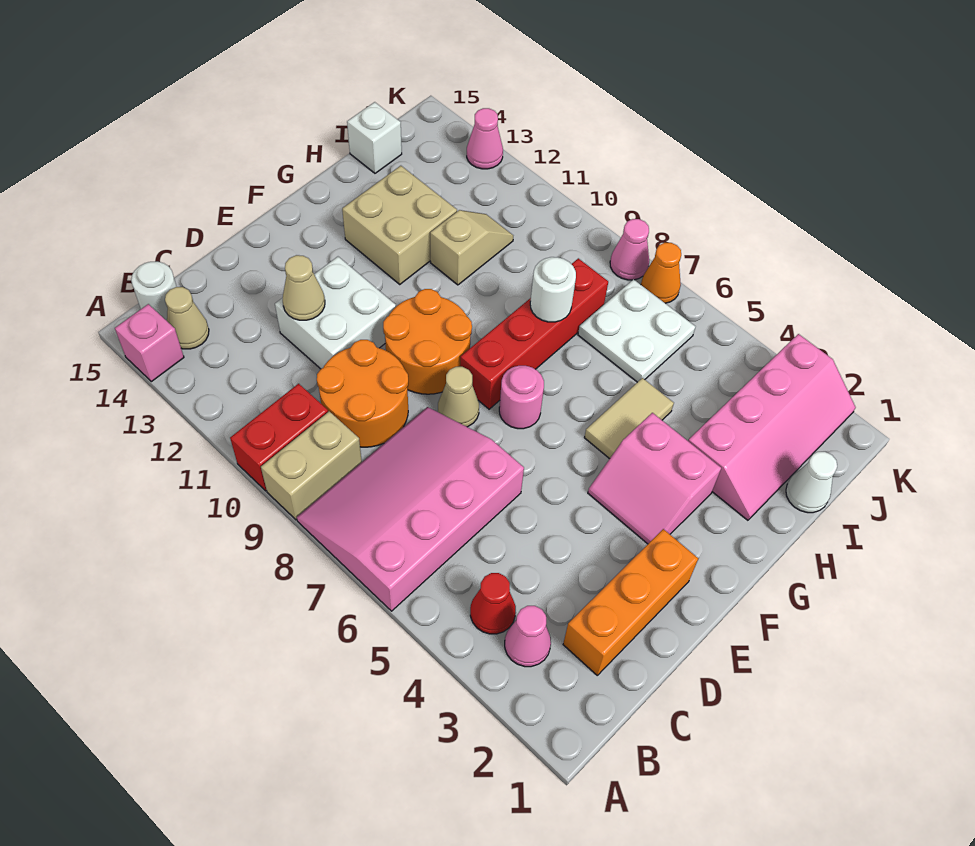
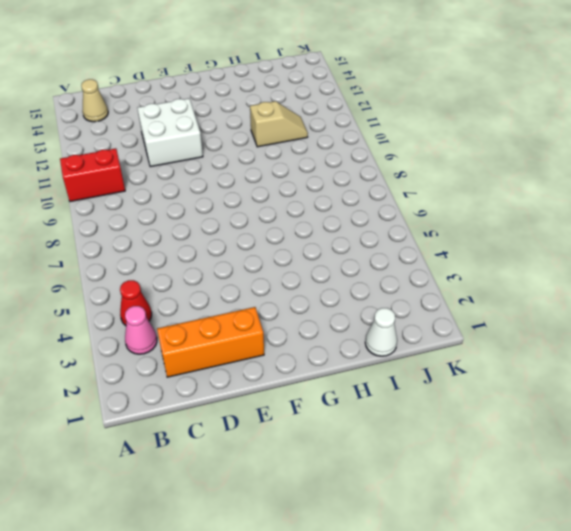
none -> pink 3x4 slope [297,407,524,611]
none -> tan 1x2 brick [261,411,362,520]
none -> pink 1x1 brick [115,304,184,382]

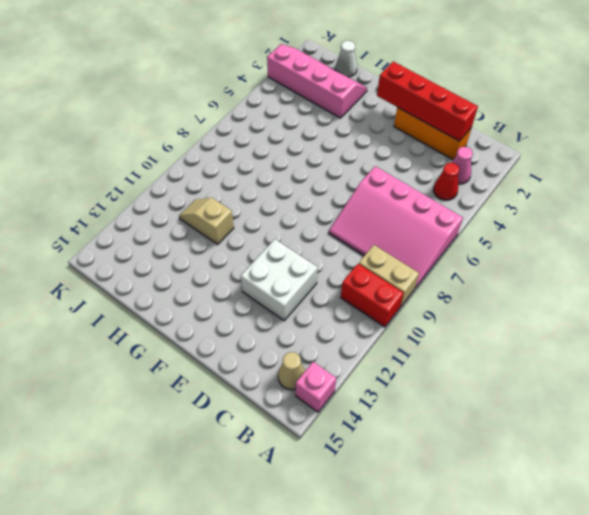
red 1x4 brick [377,62,478,141] -> red 1x4 brick moved to [460,258,608,409]
none -> white 1x1 round brick [131,262,177,321]
none -> orange 2x2 round brick [317,340,408,447]
none -> tan 1x1 cone [438,367,479,427]

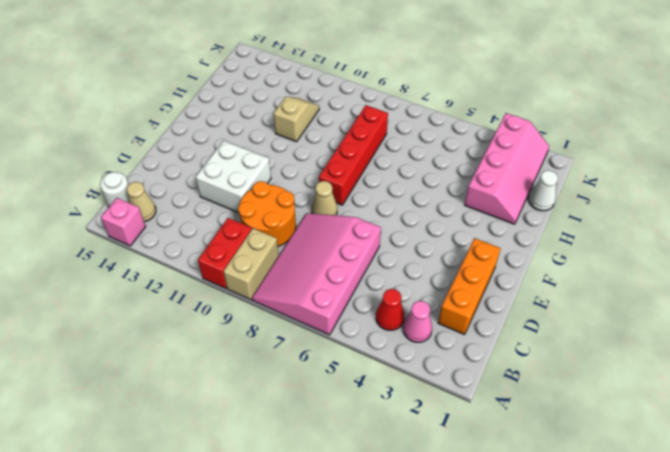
none -> orange 2x2 round brick [383,289,472,394]
none -> pink 2x2 slope [588,413,721,544]
none -> pink 1x1 round brick [499,366,544,429]

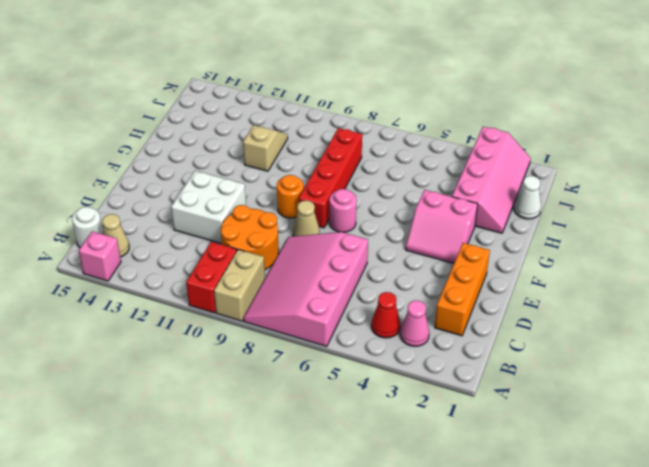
orange 1x1 round brick [277,175,304,218] -> orange 2x2 round brick [383,289,472,394]
none -> tan 1x2 tile [584,378,674,459]
none -> tan 2x2 brick [342,166,457,284]
none -> white 2x2 plate [578,279,695,382]

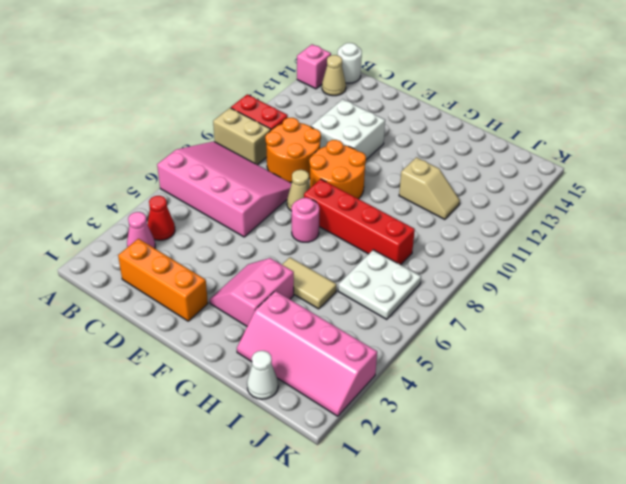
none -> tan 2x2 brick [342,166,457,284]
none -> white 1x1 brick [347,102,402,173]
none -> orange 1x1 cone [641,243,681,303]

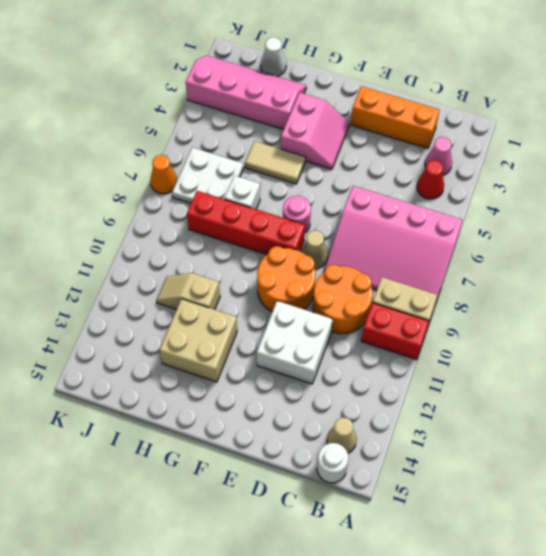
white 1x1 brick [224,175,260,209] -> white 1x1 brick moved to [347,102,402,173]
none -> pink 1x1 brick [115,304,184,382]
none -> pink 1x1 cone [610,219,649,280]
none -> pink 1x1 cone [467,108,503,169]

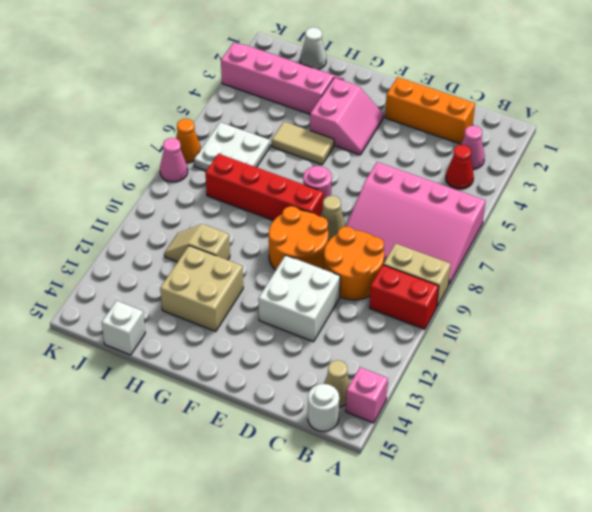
none -> pink 1x1 cone [467,108,503,169]
none -> tan 1x1 cone [283,255,325,320]
none -> white 1x1 round brick [530,257,576,322]

